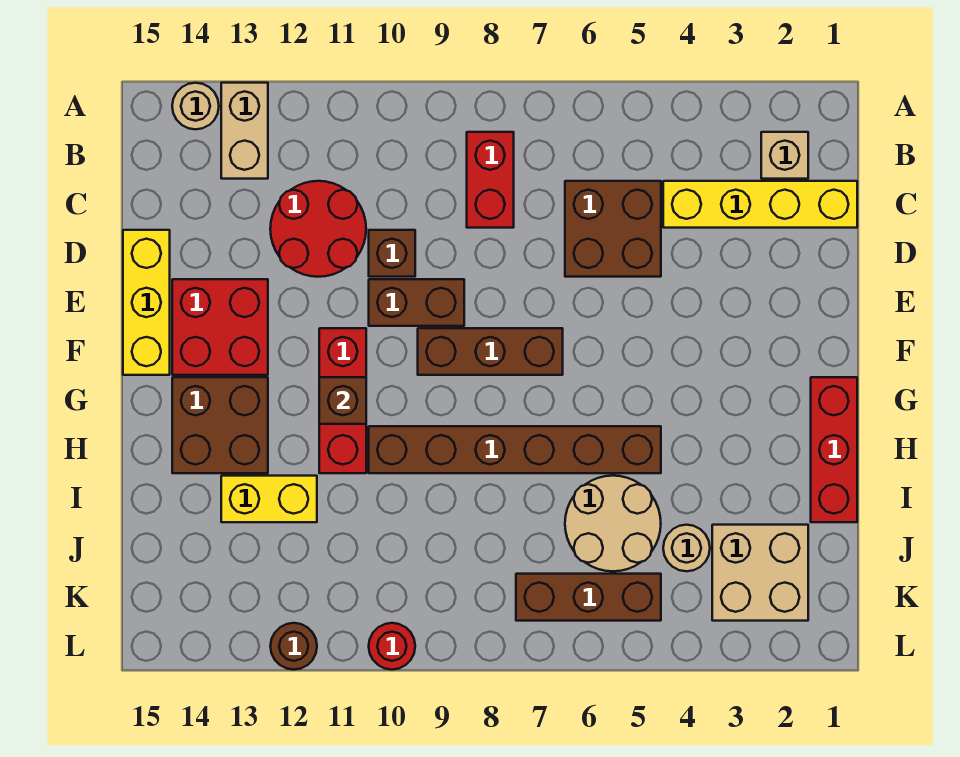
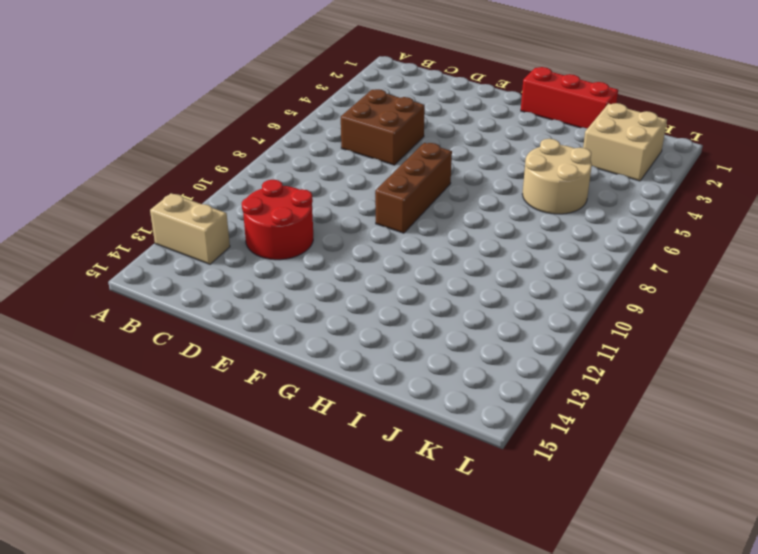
none -> tan 1x1 round brick [172,83,219,129]
none -> tan 1x1 brick [761,132,808,179]
none -> red 1x2 brick [467,132,514,228]

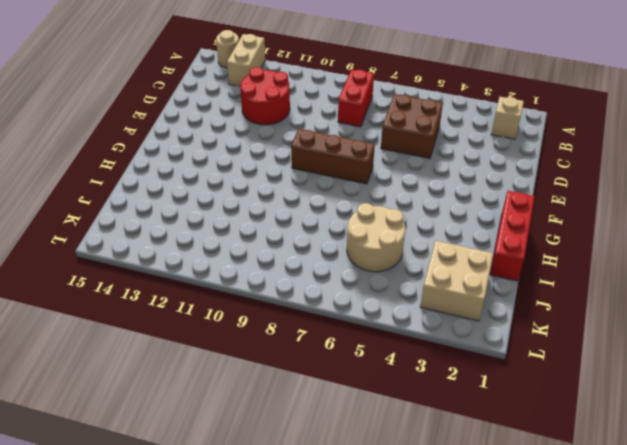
none -> yellow 1x4 brick [663,181,857,228]
none -> brown 1x1 brick [369,230,415,277]
none -> yellow 1x3 brick [123,230,170,375]

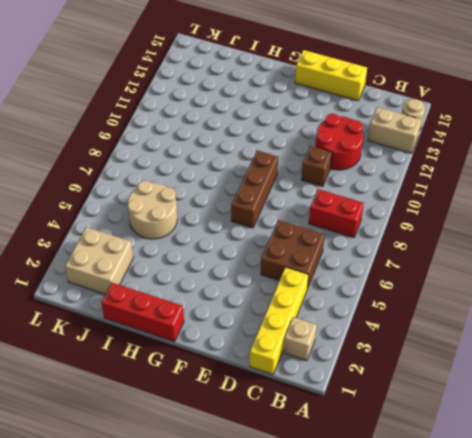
none -> brown 1x2 brick [369,279,464,326]
none -> red 2x2 brick [172,279,268,375]
none -> red 1x3 brick [319,328,366,473]

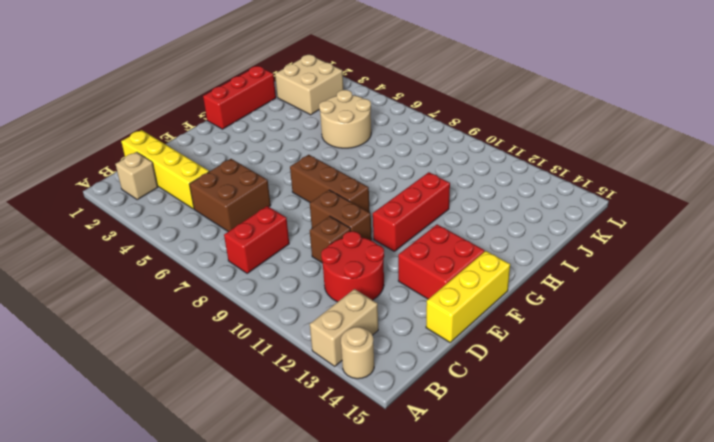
none -> brown 2x2 brick [172,377,268,473]
none -> brown 1x6 brick [369,426,661,473]
none -> yellow 1x2 brick [221,476,317,522]

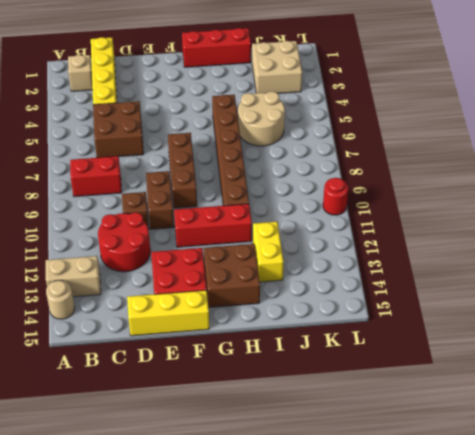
none -> tan 1x1 round brick [663,525,710,571]
none -> brown 1x3 brick [516,574,661,621]
none -> brown 1x1 round brick [270,623,317,670]

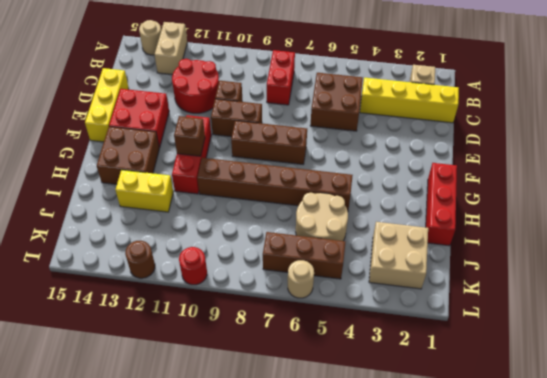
tan 1x1 round brick [288,260,314,298] -> tan 1x1 round brick moved to [663,525,710,571]

